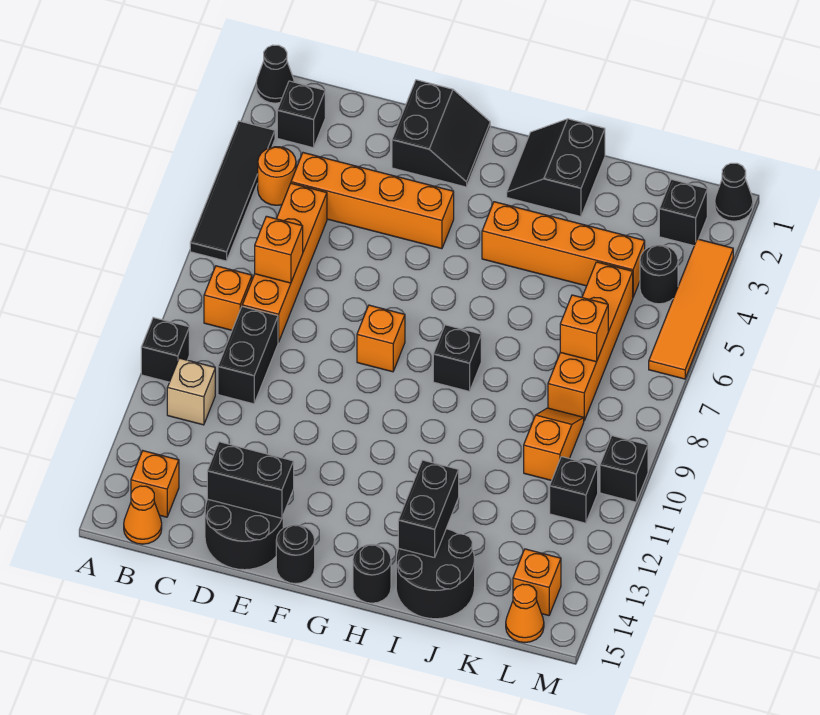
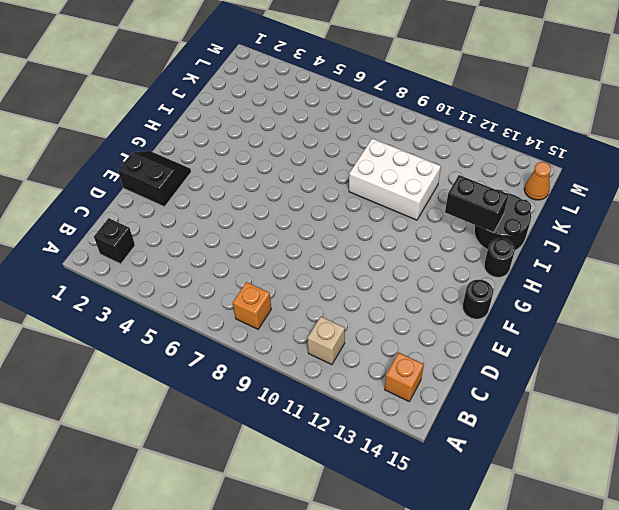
white 2x3 brick [349,138,441,220] -> none
none -> black 1x1 cone [256,45,294,103]
none -> black 1x4 tile [190,121,275,261]
none -> black 1x1 brick [141,318,189,382]
none -> orange 1x1 round brick [258,147,296,205]

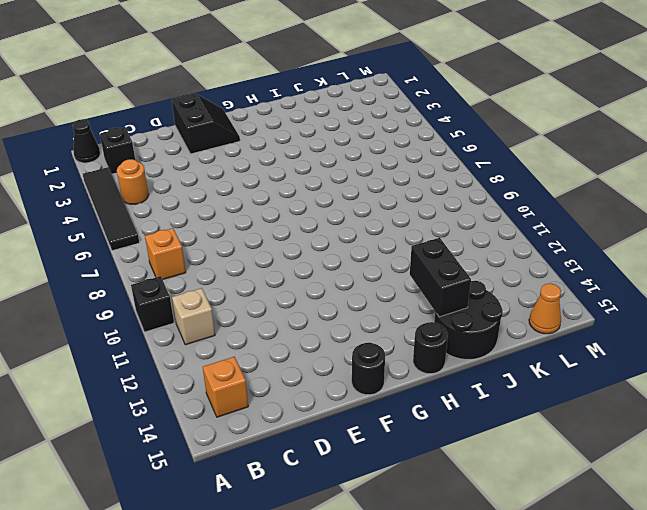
none -> orange 1x1 cone [124,486,162,544]
none -> orange 1x4 brick [291,153,454,249]
none -> orange 1x4 brick [242,183,327,342]
none -> black 1x2 brick [218,307,278,404]

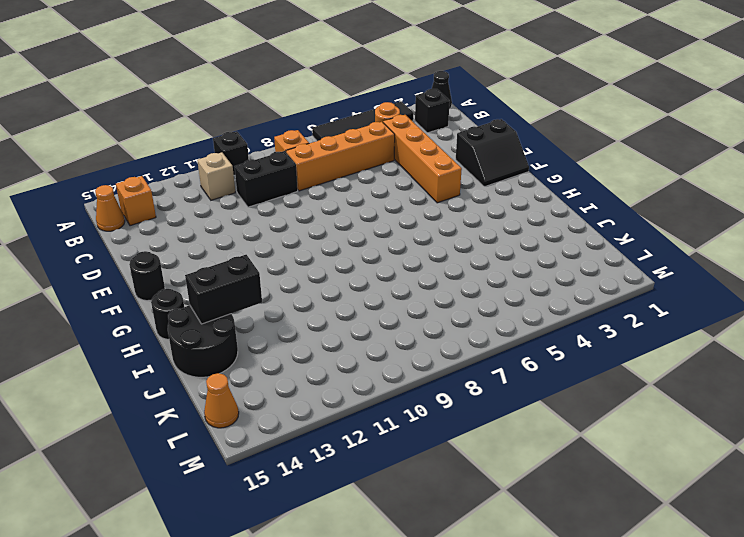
none -> black 2x2 round brick [205,499,283,570]
none -> orange 1x1 brick [357,305,405,372]
none -> black 2x2 slope [507,119,605,217]
none -> orange 1x4 brick [482,202,645,297]

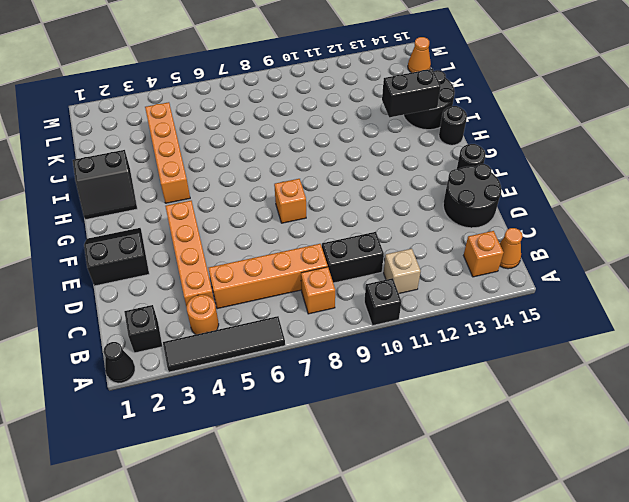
none -> black 1x1 brick [433,325,481,391]
none -> orange 1x4 brick [548,262,633,420]
none -> orange 1x2 slope [524,408,584,481]
none -> black 1x1 brick [659,179,707,246]

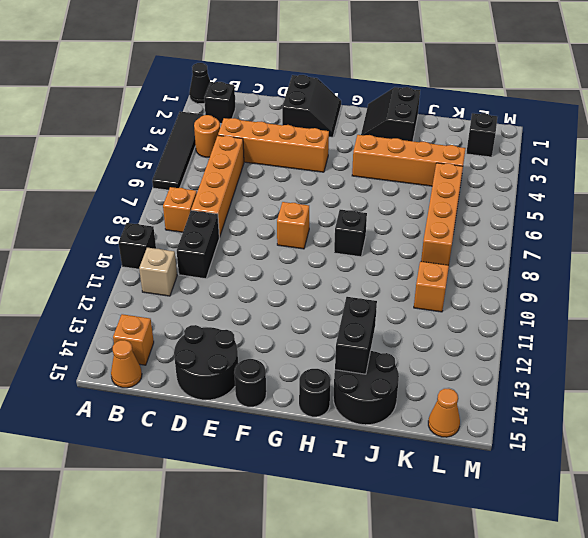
none -> black 1x1 round brick [640,245,678,304]
none -> black 1x1 brick [550,457,598,523]
none -> orange 1x1 brick [513,549,561,616]
none -> black 1x1 cone [715,163,753,221]

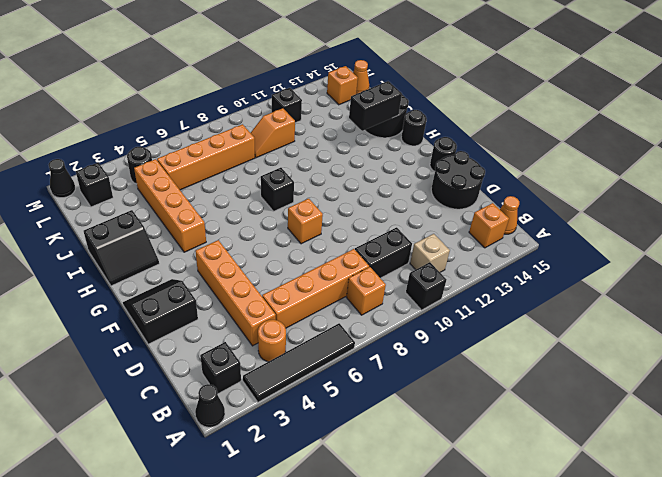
none -> orange 1x4 tile [649,239,733,379]
none -> black 1x1 brick [600,436,648,502]
none -> orange 1x1 brick [255,216,303,283]
none -> black 1x2 brick [207,442,294,518]

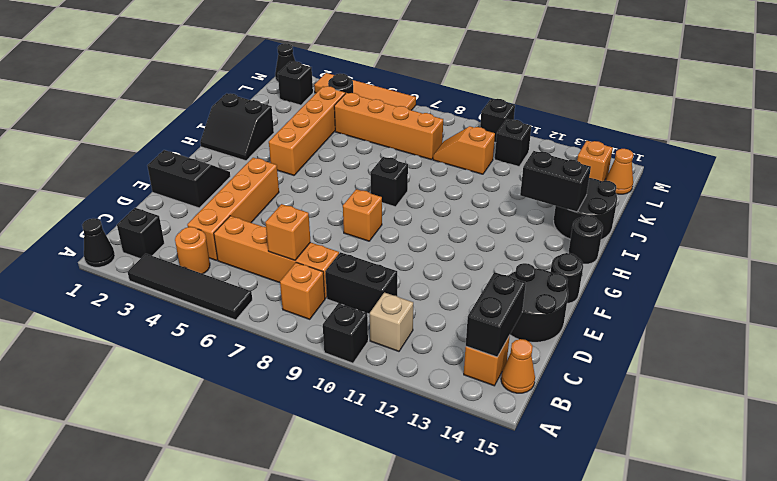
black 1x2 brick [466,272,526,357] -> black 1x2 brick moved to [207,442,294,518]
none -> orange 1x1 brick [560,295,608,362]

